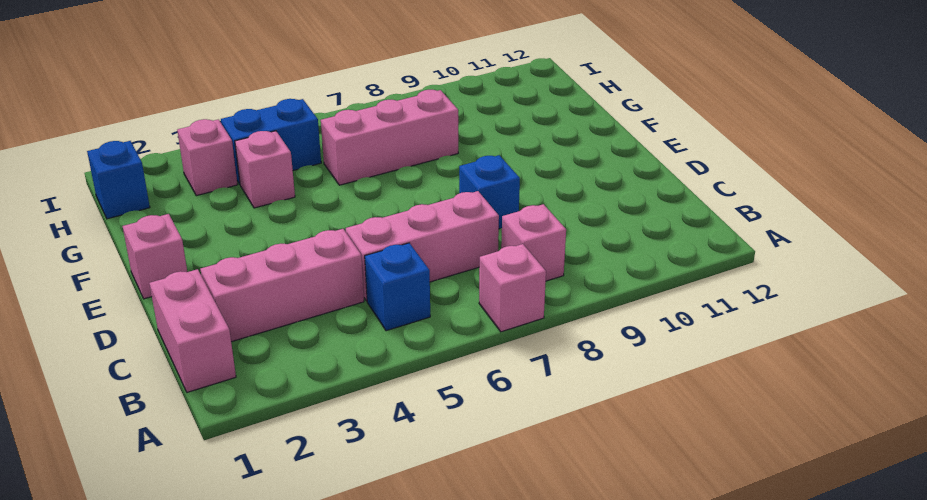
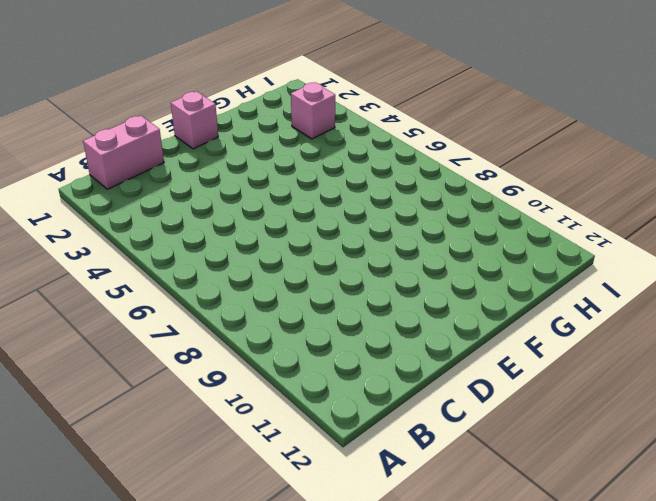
none -> pink 1x1 brick [479,244,546,332]
none -> blue 1x1 brick [365,243,430,331]
none -> pink 1x1 brick [501,204,566,281]

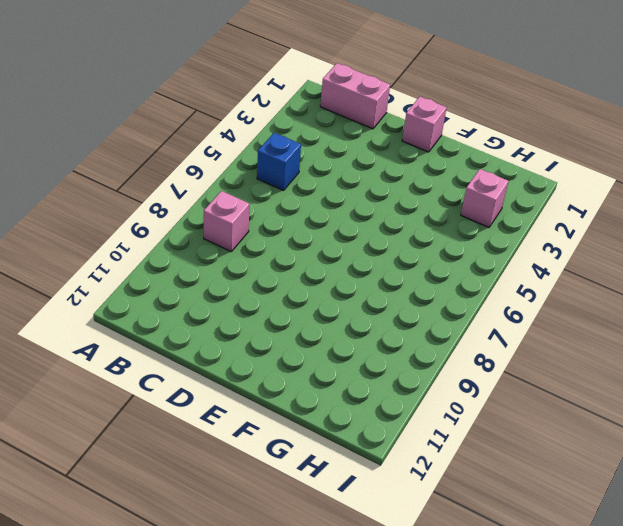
none -> pink 1x1 brick [479,244,546,332]
none -> pink 1x3 brick [200,229,364,342]
none -> pink 1x3 brick [346,191,499,301]

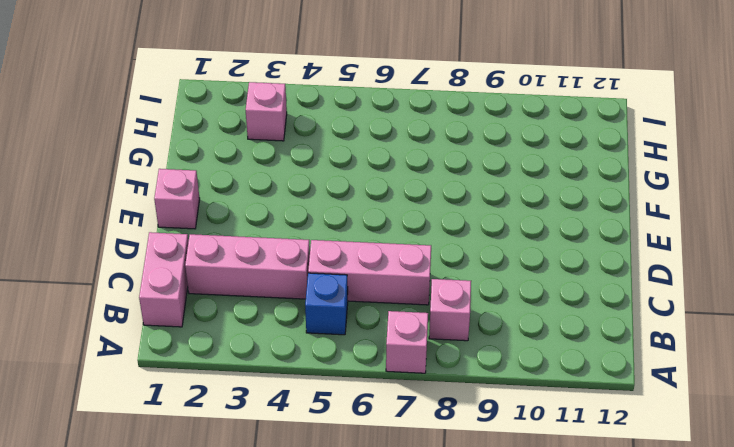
none -> blue 1x1 brick [459,155,520,229]
none -> pink 1x1 brick [235,131,295,208]
none -> pink 1x3 brick [321,90,458,185]

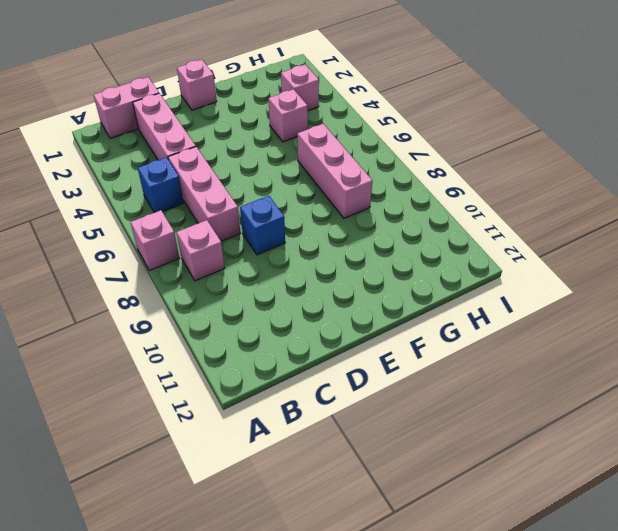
none -> blue 1x1 brick [87,141,150,219]
none -> blue 1x2 brick [221,99,321,184]

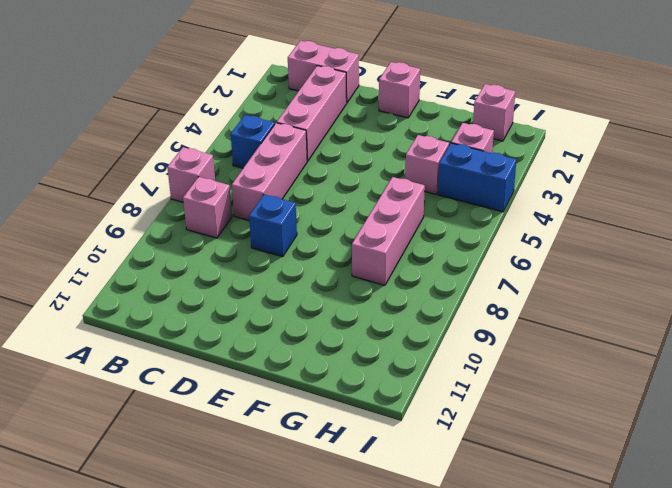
pink 1x1 brick [473,84,515,141] -> blue 1x1 brick [87,141,150,219]
blue 1x2 brick [438,143,516,212] -> blue 1x2 brick turned to [221,99,321,184]

